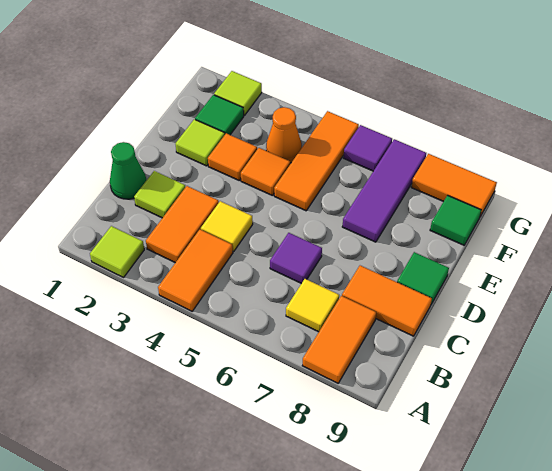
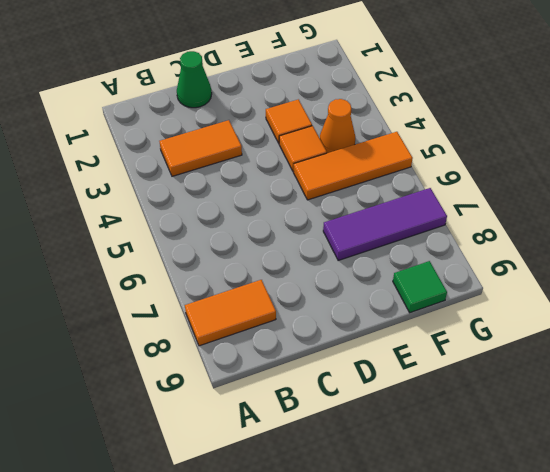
none -> lime 1x1 tile [90,226,144,277]
none -> orange 1x2 tile [158,230,233,311]
none -> yellow 1x1 tile [286,279,339,332]

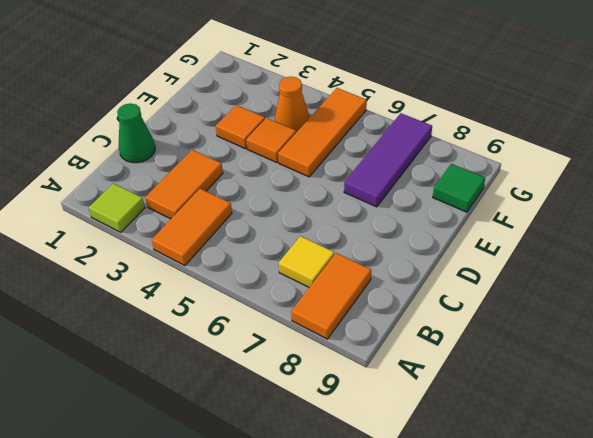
none -> lime 1x1 tile [134,171,185,218]
none -> yellow 1x1 tile [201,201,253,252]
none -> purple 1x1 tile [270,233,322,283]

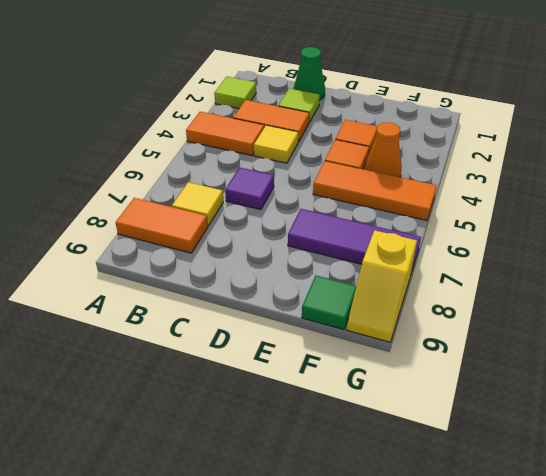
yellow 1x2 slope [347,230,417,342] -> orange 1x2 tile [411,154,497,216]
none -> orange 1x2 tile [342,266,432,336]
none -> green 1x1 tile [397,252,449,304]
none -> lime 1x1 tile [176,119,225,166]

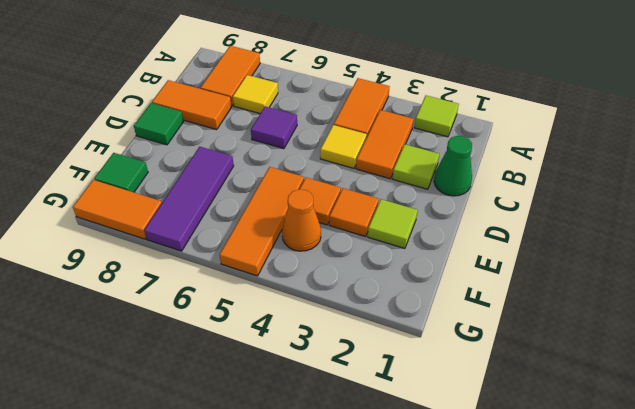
none -> green 1x1 tile [195,95,244,135]
none -> lime 1x1 tile [214,71,262,115]
none -> purple 1x1 tile [344,125,392,171]

